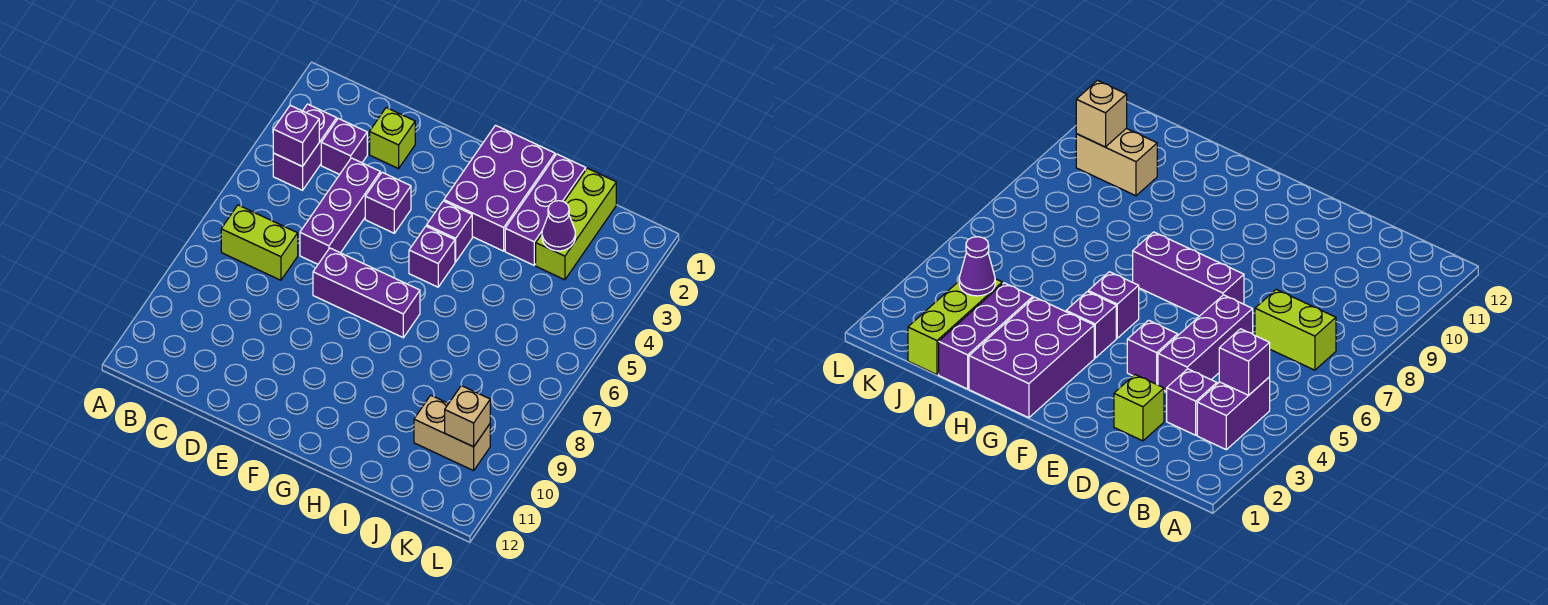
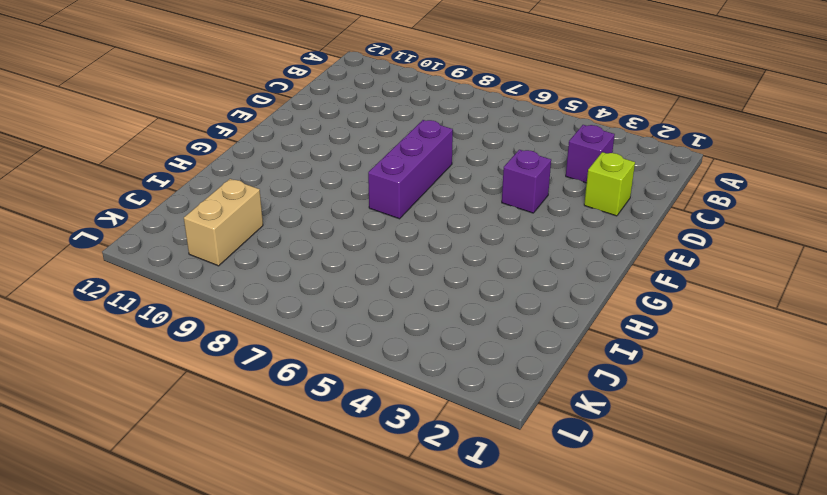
none -> purple 1x2 brick [273,104,337,190]
none -> lime 1x2 brick [221,205,298,280]
none -> purple 1x3 brick [300,158,380,264]

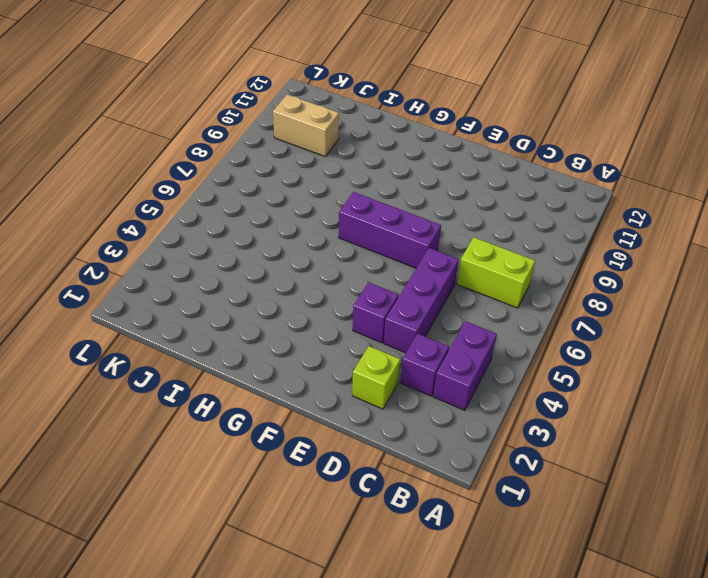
none -> purple 2x3 brick [444,125,555,251]
none -> purple 1x1 brick [427,201,472,262]
none -> purple 1x1 brick [409,226,455,287]

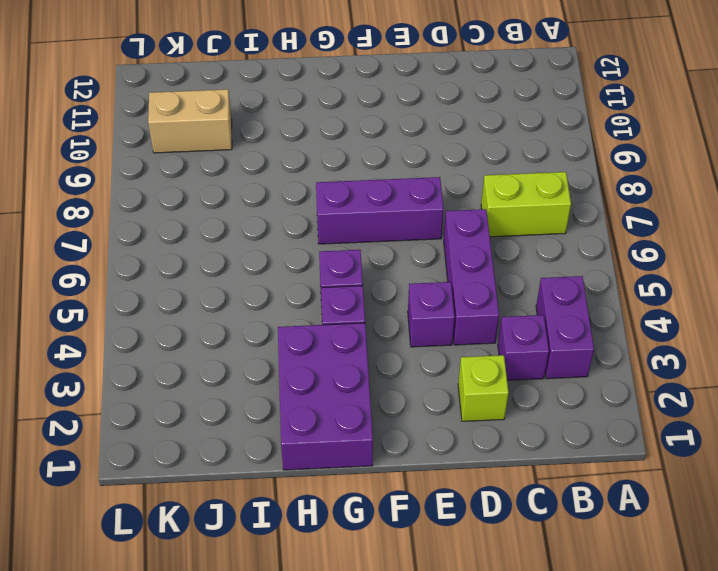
none -> purple 1x3 brick [505,154,586,265]
none -> lime 1x3 brick [536,168,616,280]
none -> purple 1x1 brick [273,105,319,167]

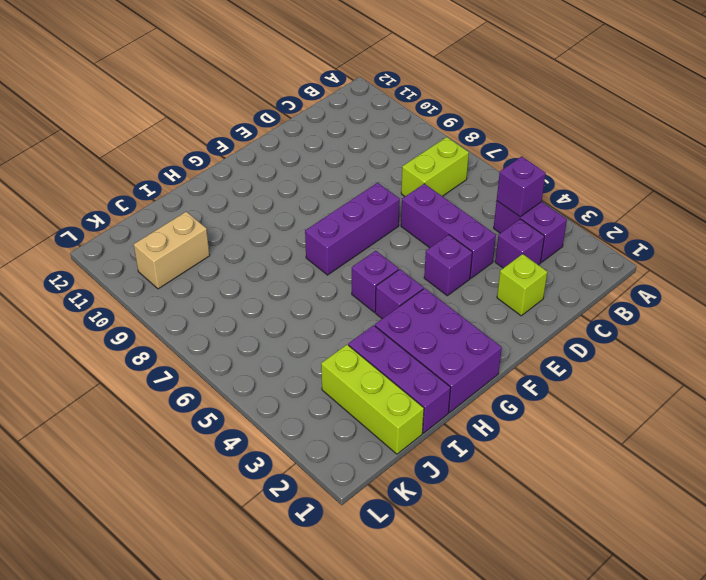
none -> purple 1x1 cone [542,201,575,251]
none -> tan 1x1 brick [445,386,490,447]

